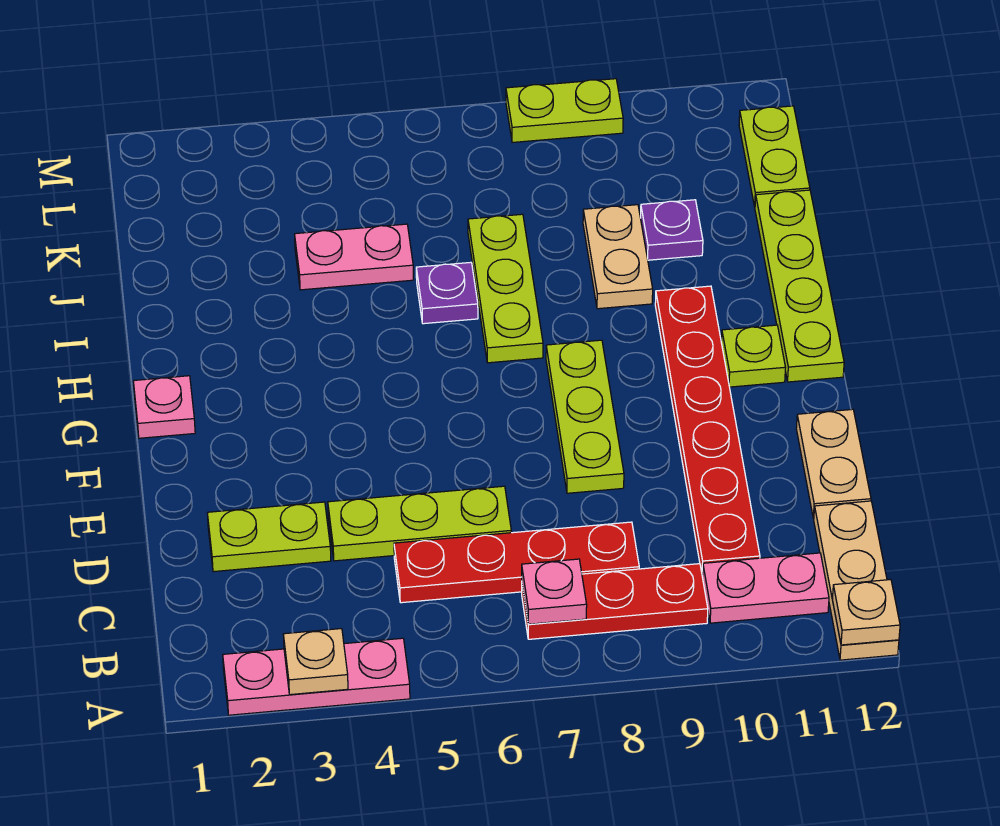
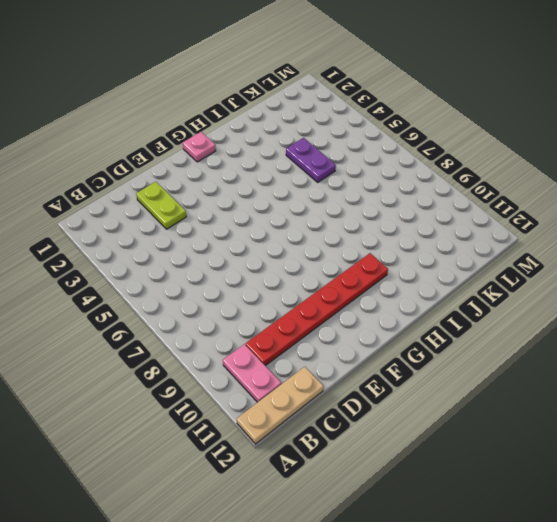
purple 1x2 plate [286,138,336,182] -> pink 1x2 plate [295,224,413,290]
none -> pink 1x3 plate [223,638,410,715]
none -> red 1x3 plate [522,564,708,639]
none -> red 1x4 plate [394,522,639,603]

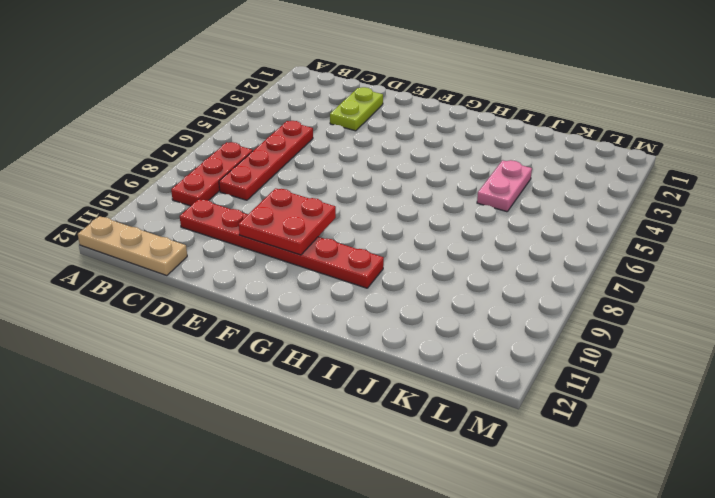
red 2x2 plate [239,188,336,255] -> none
none -> pink 1x3 plate [223,638,410,715]
none -> pink 1x2 plate [702,553,829,623]
none -> lime 1x3 plate [328,486,511,561]

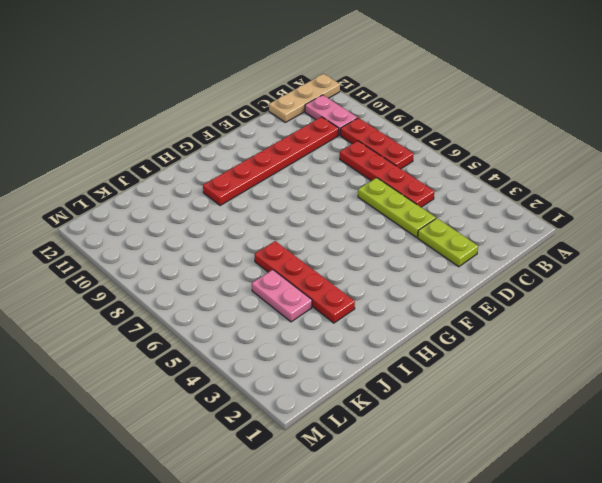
red 1x4 plate [255,241,355,323] -> purple 1x1 plate [416,262,478,324]
none -> pink 1x3 plate [223,638,410,715]
none -> tan 1x2 plate [796,409,871,518]
none -> lime 1x3 plate [546,340,624,493]

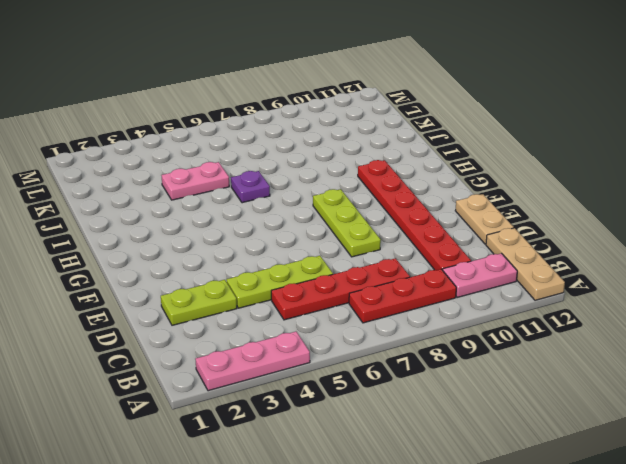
none -> pink 1x1 plate [133,376,195,438]
none -> lime 1x1 plate [721,325,786,387]
none -> lime 1x4 plate [755,190,844,382]

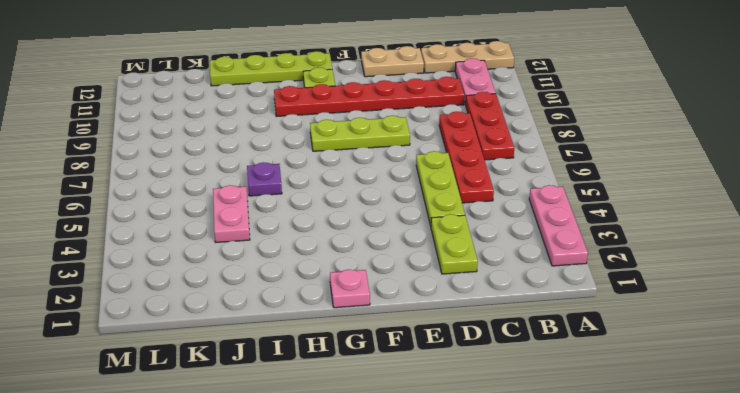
none -> lime 1x3 plate [468,214,543,363]
none -> tan 1x2 plate [583,205,653,309]
none -> purple 1x1 plate [641,200,703,260]

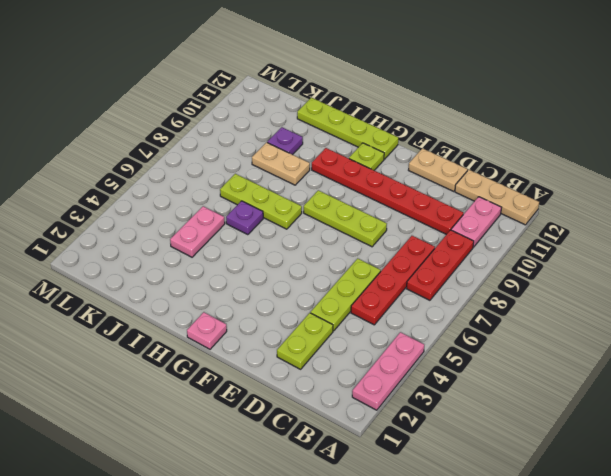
none -> lime 1x2 plate [739,106,810,207]
none -> lime 1x2 plate [506,79,623,142]
none -> tan 1x1 plate [283,629,348,695]

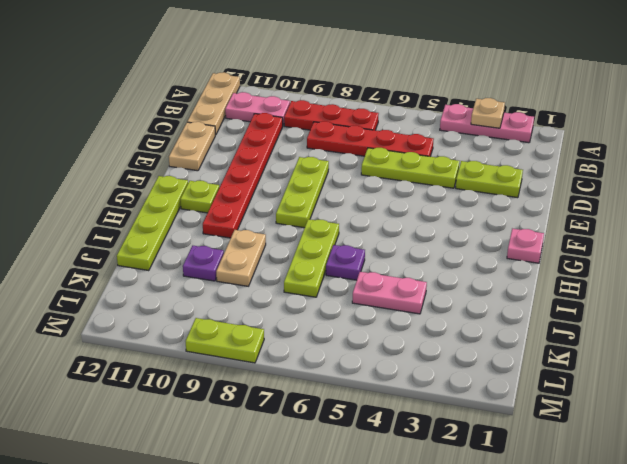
none -> lime 1x2 plate [739,106,810,207]
none -> tan 1x1 plate [832,580,900,645]
none -> pink 1x1 plate [522,559,587,624]

